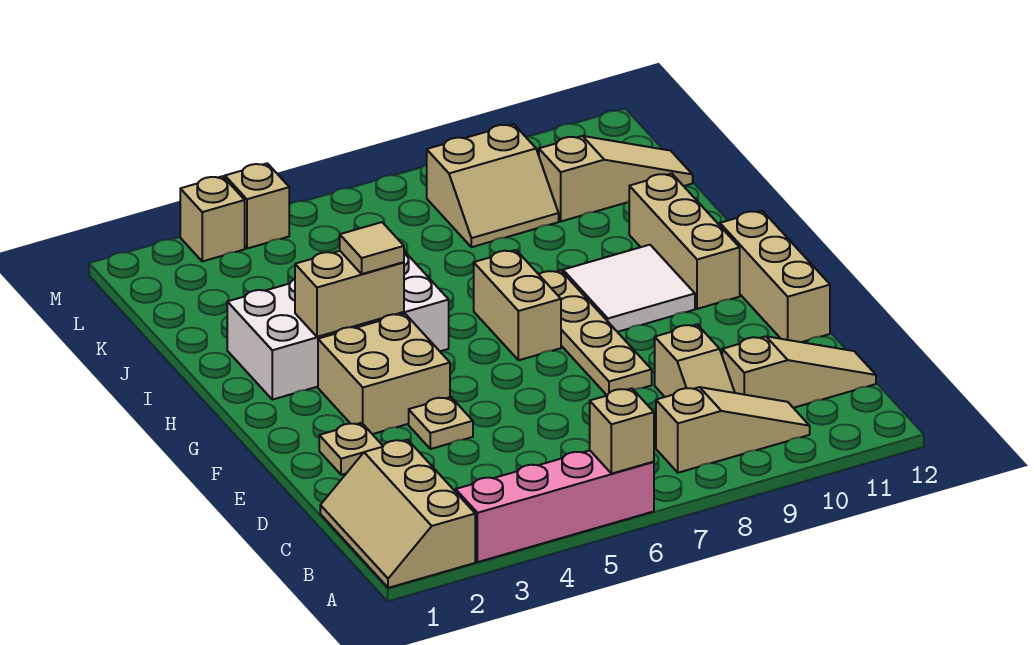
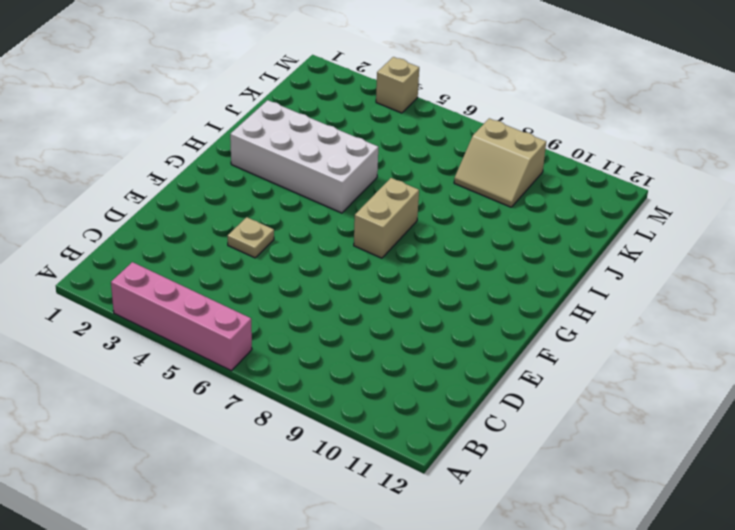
none -> tan 2x3 slope [320,440,475,588]
none -> tan 1x3 slope [656,387,810,473]
none -> tan 1x2 slope [655,325,735,397]

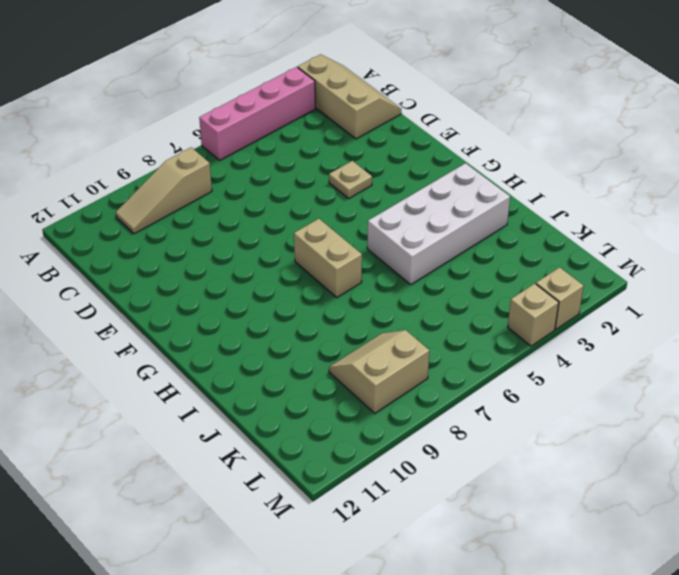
none -> tan 1x2 slope [655,325,735,397]
none -> tan 1x3 slope [722,336,876,408]
none -> tan 1x1 plate [319,423,383,475]

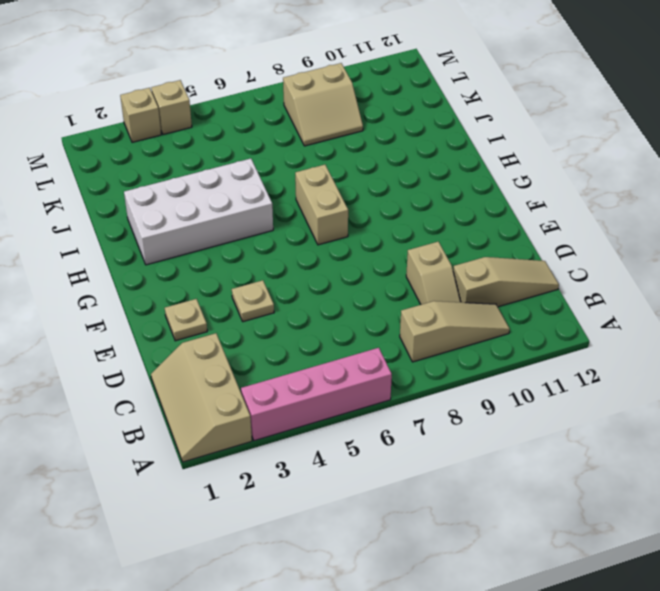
none -> tan 1x4 plate [539,270,652,395]
none -> tan 1x3 brick [720,211,830,342]
none -> tan 2x2 brick [318,314,450,434]

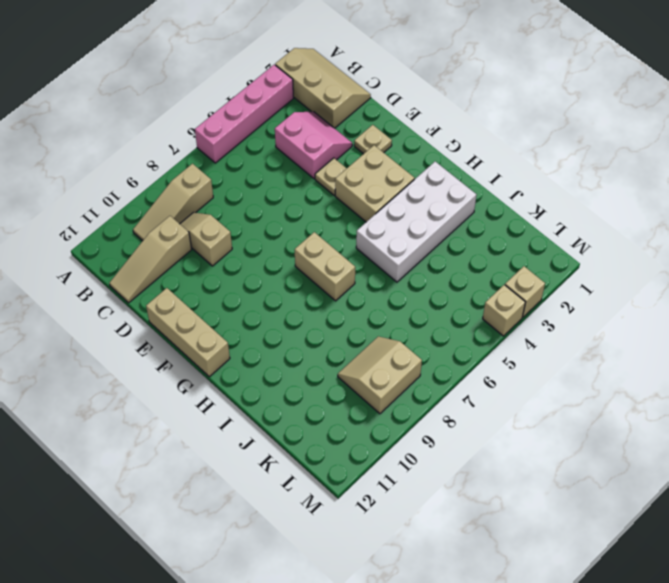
pink 2x2 slope [275,112,352,179] -> none
none -> tan 1x4 plate [539,270,652,395]
none -> white 2x2 tile [563,245,695,332]
none -> tan 1x3 brick [629,173,740,309]

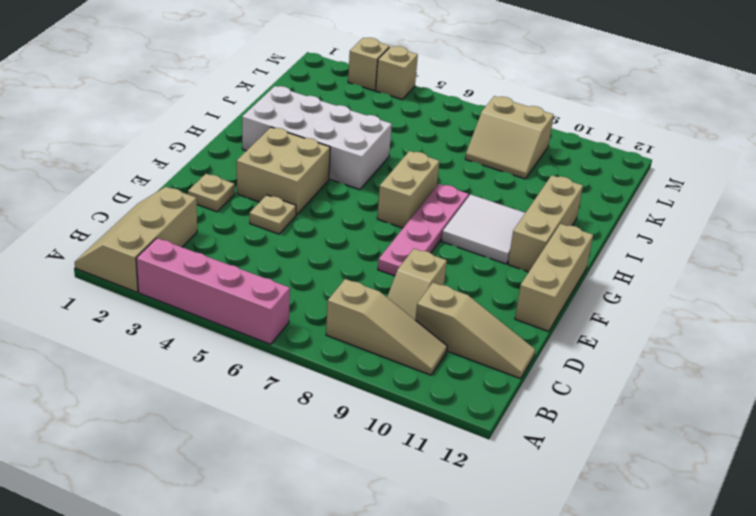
pink 1x4 plate [378,184,469,276] -> tan 1x4 plate [539,270,652,395]
none -> tan 1x3 slope [539,136,693,221]
none -> tan 1x1 brick [590,388,654,474]
none -> tan 1x2 brick [295,251,404,337]

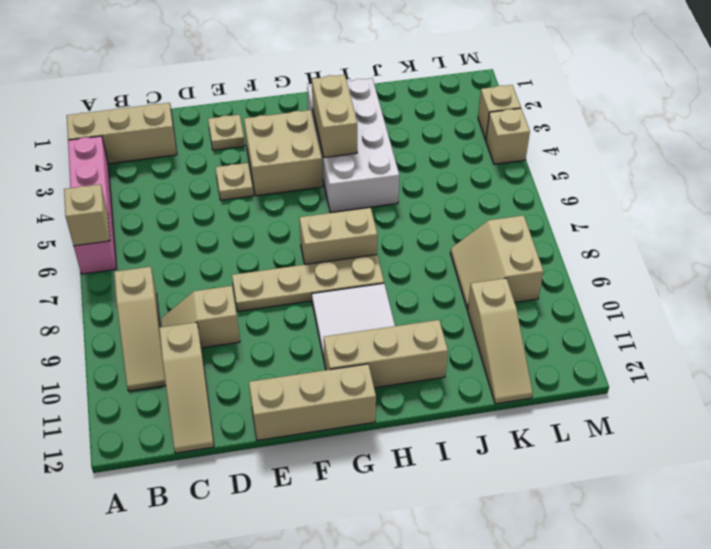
none -> tan 1x1 tile [340,222,404,274]

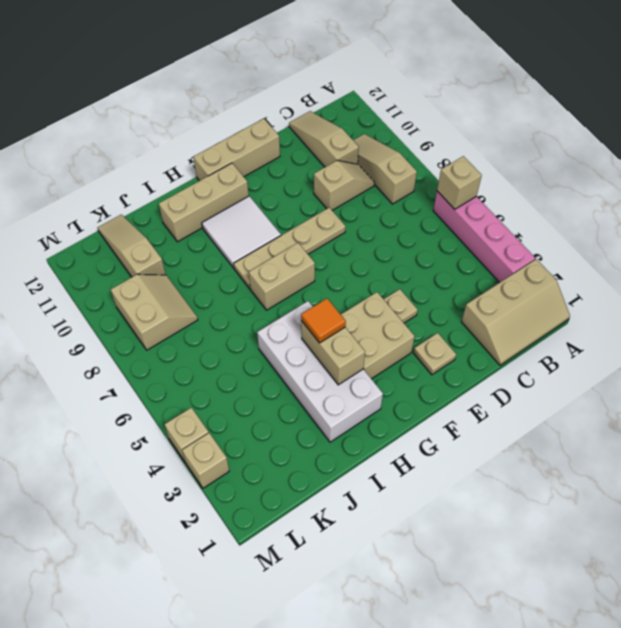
orange 1x1 tile [301,299,346,343] -> tan 1x1 tile [340,222,404,274]

